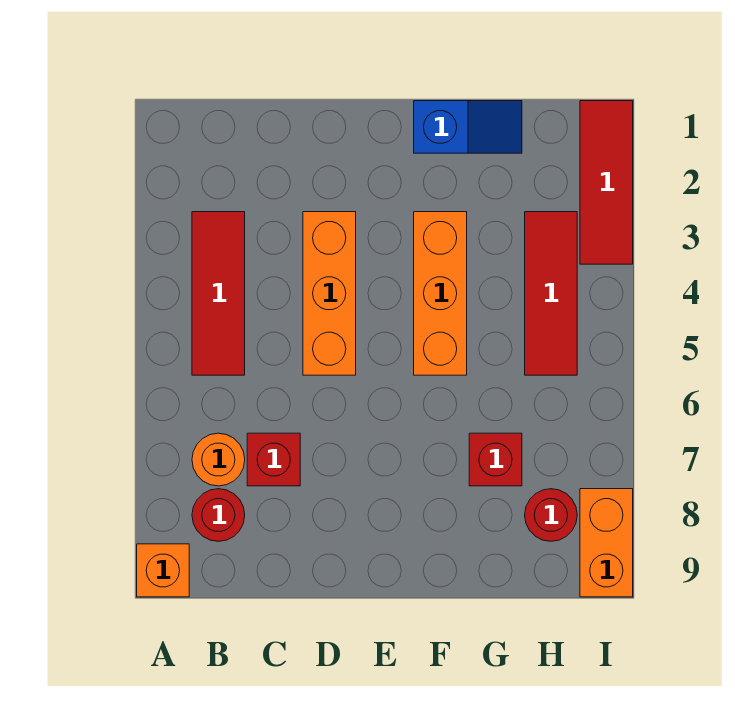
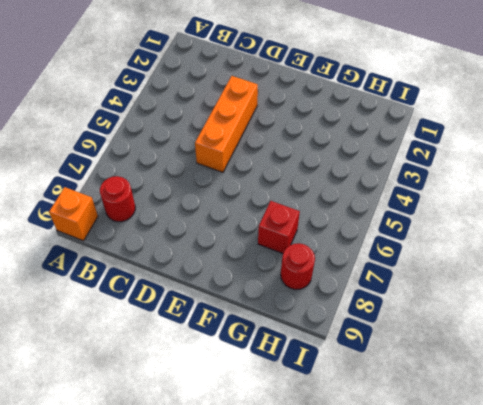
none -> red 1x3 tile [192,212,245,375]
none -> orange 1x1 round brick [192,433,245,486]
none -> red 1x1 brick [247,433,300,486]

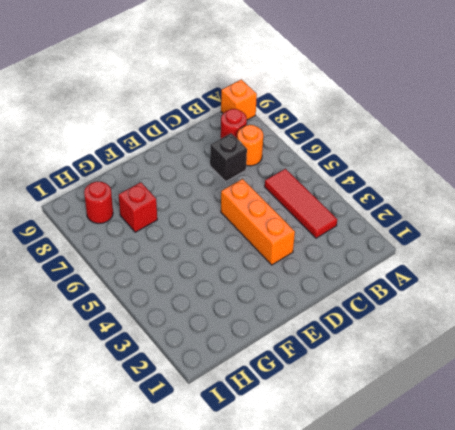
black 1x1 brick [210,133,247,181] -> red 1x1 brick [247,433,300,486]
none -> blue 1x2 slope [414,101,522,153]
none -> orange 1x3 brick [414,212,467,375]
none -> red 1x3 tile [525,212,577,375]

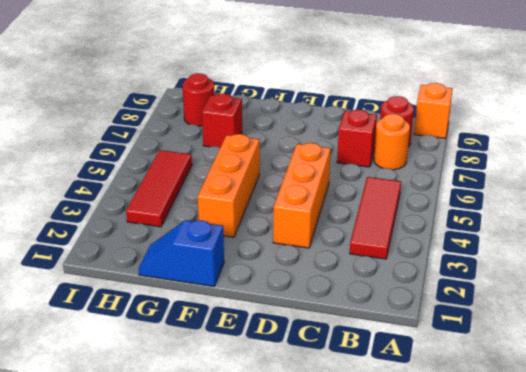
none -> red 1x3 tile [580,101,633,264]
none -> orange 1x2 brick [580,489,633,597]

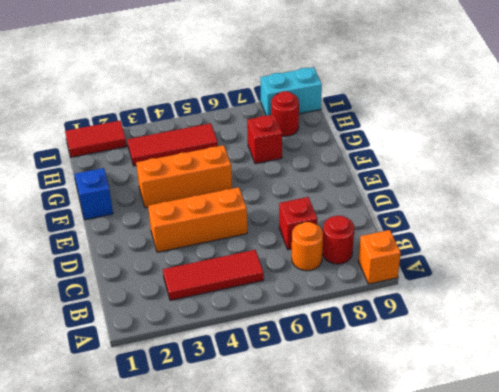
red 1x2 tile [65,121,127,157] -> red 1x3 tile [580,101,633,264]
cyan 1x2 brick [260,67,322,116] -> orange 1x2 brick [580,489,633,597]

